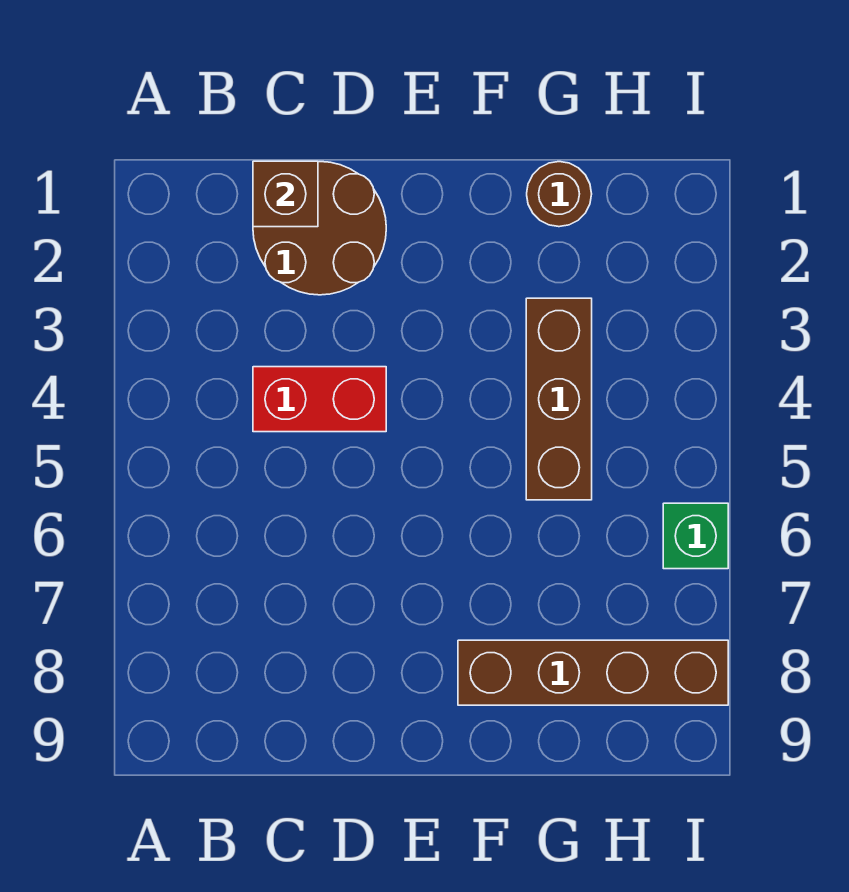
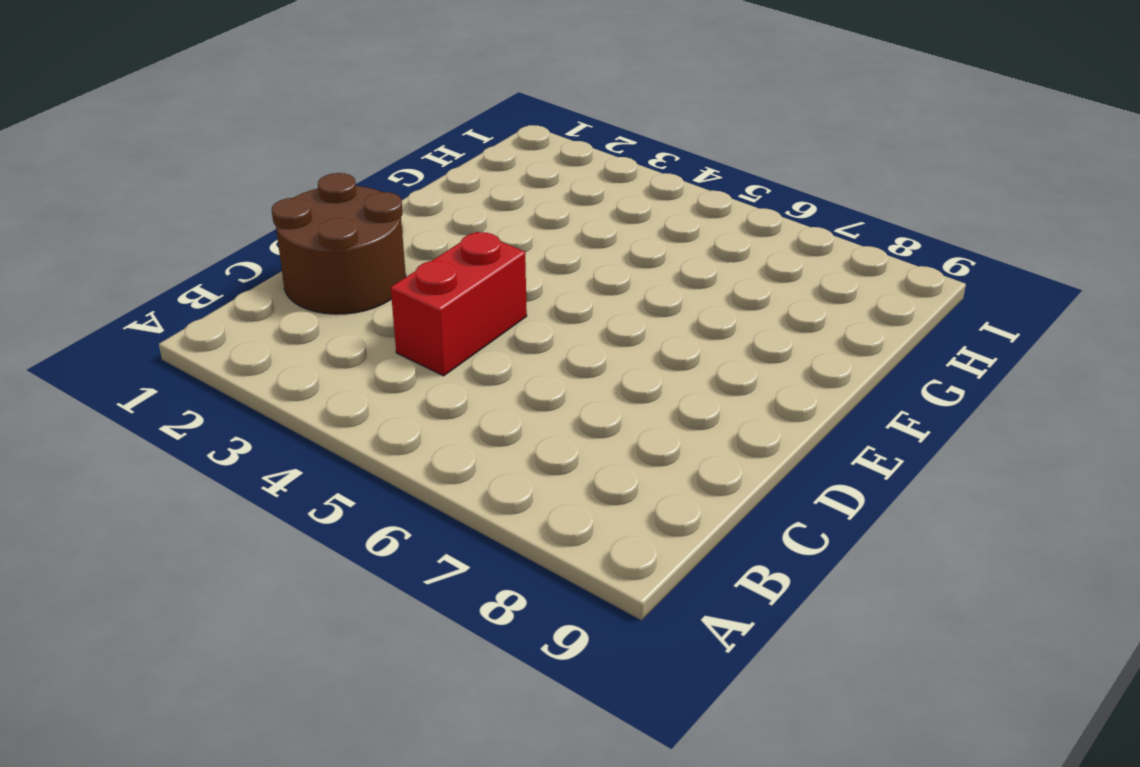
none -> brown 1x4 brick [458,640,728,705]
none -> brown 1x1 round brick [527,162,592,227]

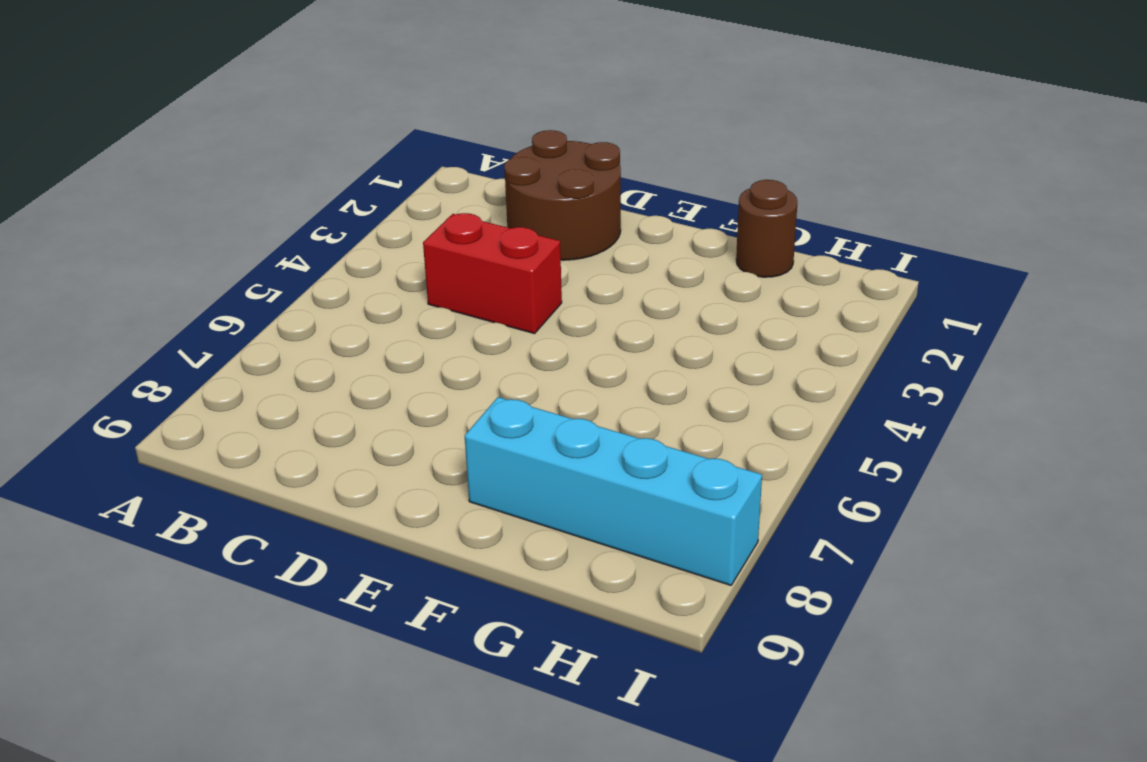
cyan 1x4 brick [465,397,762,585] -> brown 1x4 brick [458,640,728,705]
none -> brown 1x3 brick [526,298,592,500]
none -> green 1x1 brick [663,503,728,569]

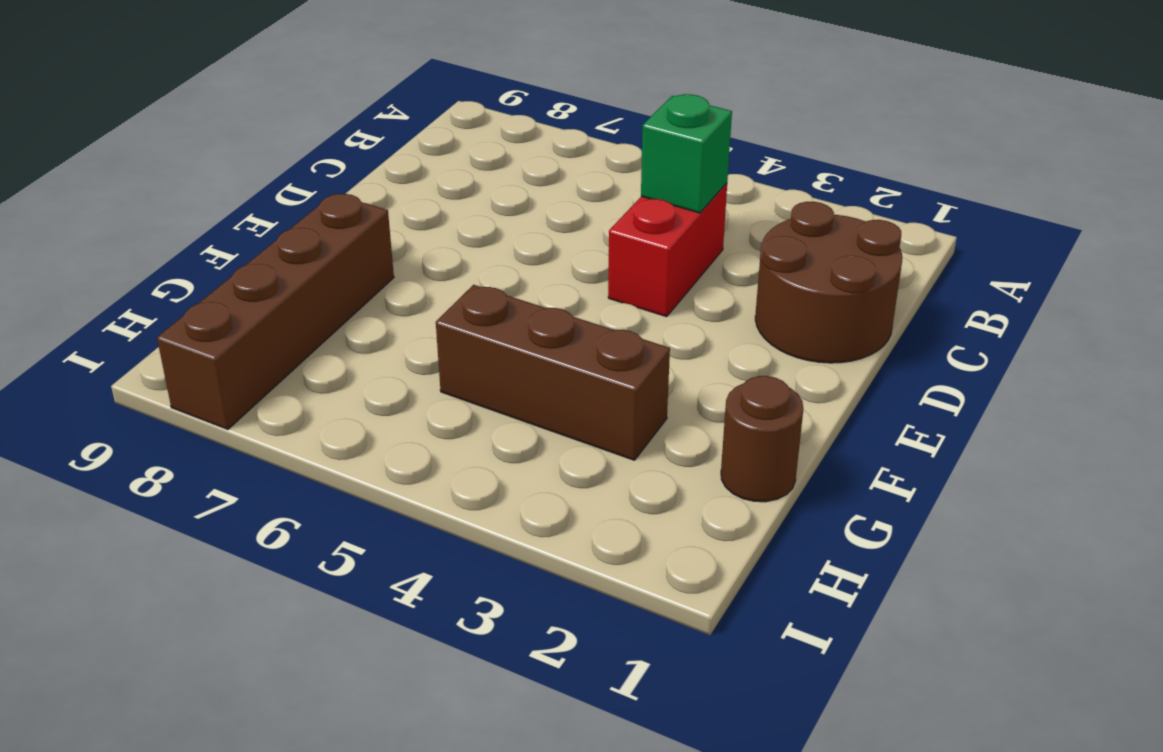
green 1x1 brick [641,94,732,213] -> green 1x1 brick moved to [663,503,728,569]
none -> brown 1x1 brick [253,161,318,227]

